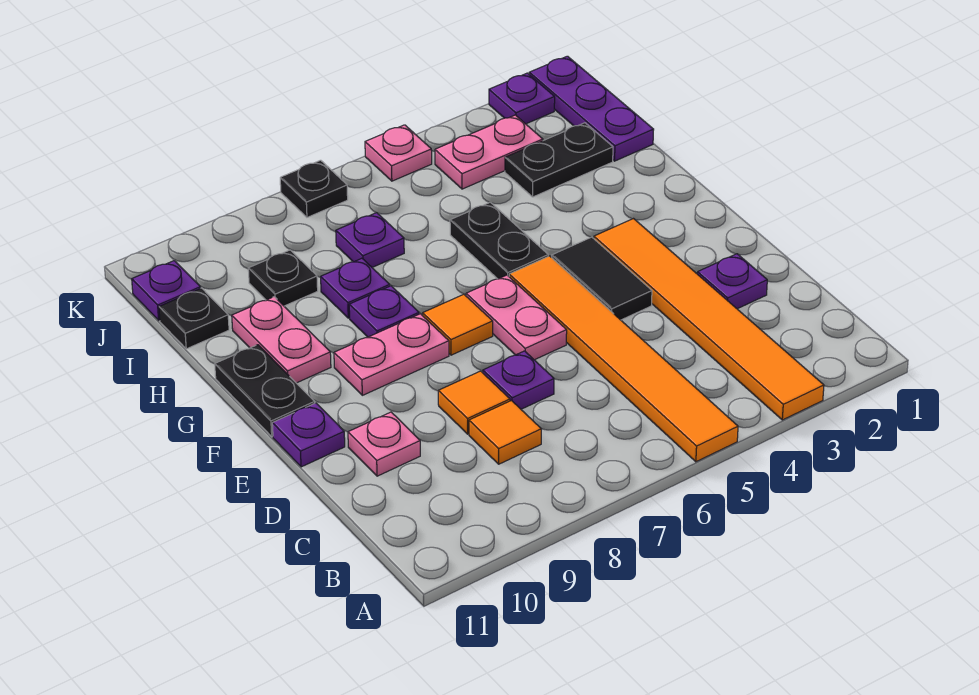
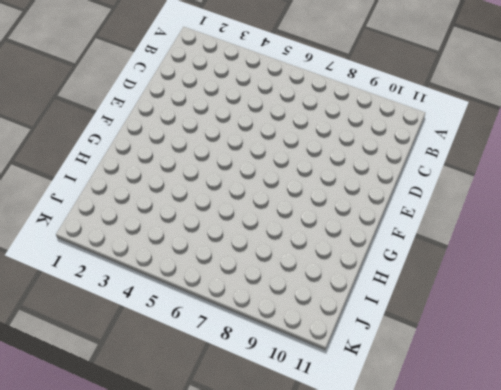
none -> orange 1x6 tile [594,219,824,420]
none -> orange 1x6 tile [509,256,738,462]
none -> orange 1x1 tile [469,401,541,464]

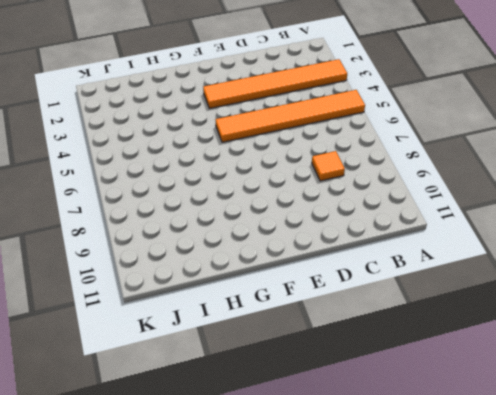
none -> purple 1x1 plate [697,254,767,309]
none -> purple 1x1 plate [483,351,554,409]
none -> orange 1x1 tile [438,371,510,434]

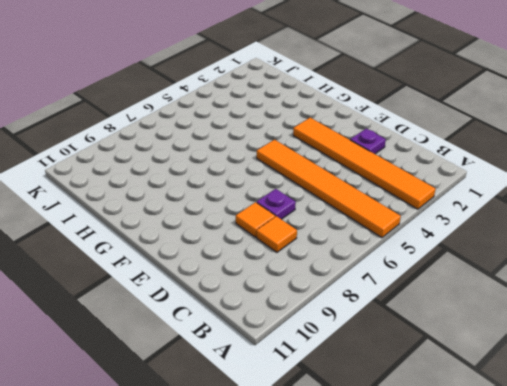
none -> pink 1x1 plate [348,412,420,476]
none -> black 1x2 tile [552,237,652,320]
none -> pink 1x2 plate [466,275,567,360]

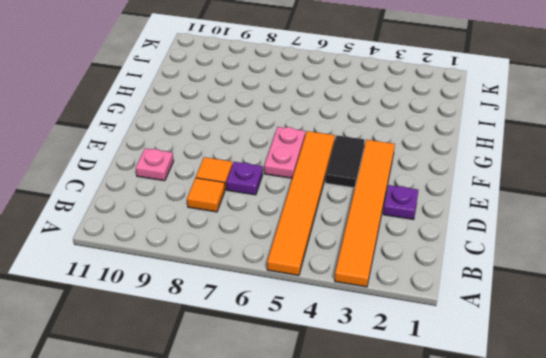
none -> purple 1x1 plate [272,403,345,467]
none -> orange 1x1 tile [423,294,493,355]
none -> pink 1x2 plate [334,314,449,395]

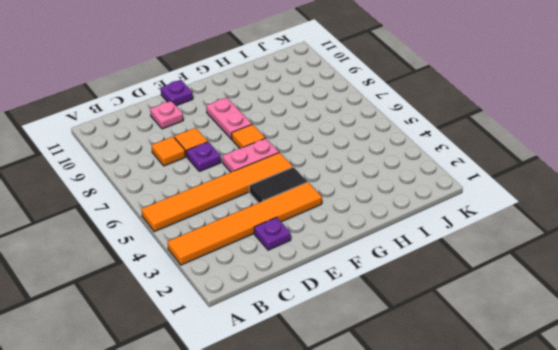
none -> black 1x2 plate [215,345,315,436]
none -> black 1x2 plate [450,202,548,279]
none -> purple 1x1 plate [349,286,419,337]

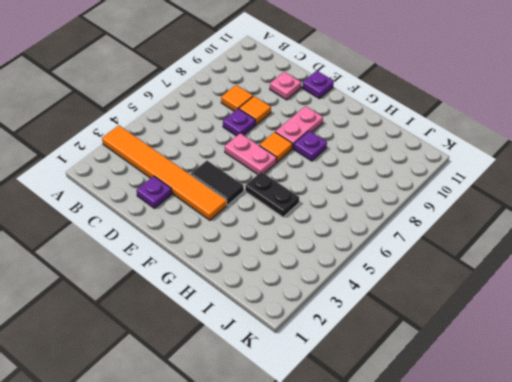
none -> orange 1x6 tile [509,256,738,462]
none -> black 1x2 plate [215,345,315,436]
none -> pink 1x2 plate [232,297,331,383]

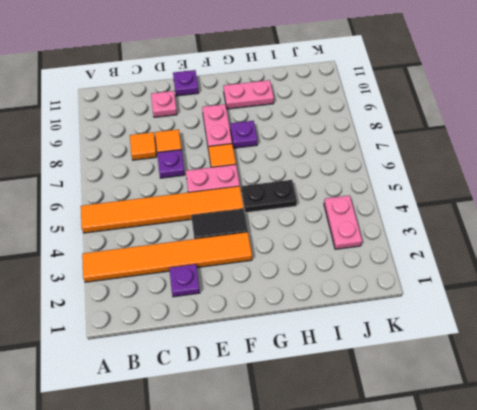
none -> black 1x2 plate [215,345,315,436]
none -> purple 1x1 plate [321,258,390,318]
none -> purple 1x3 plate [529,56,654,161]

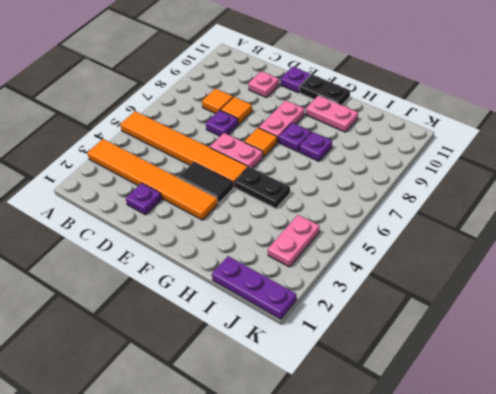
none -> black 1x2 plate [505,123,613,197]
none -> purple 1x1 plate [336,213,404,267]
none -> black 1x1 plate [248,250,318,306]

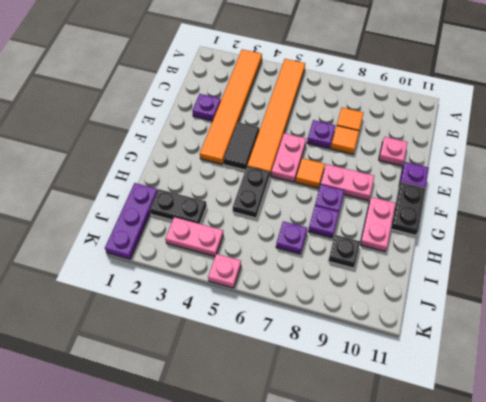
none -> black 1x1 plate [159,288,229,349]
none -> purple 1x1 plate [132,261,200,320]
none -> purple 1x1 plate [489,73,555,124]

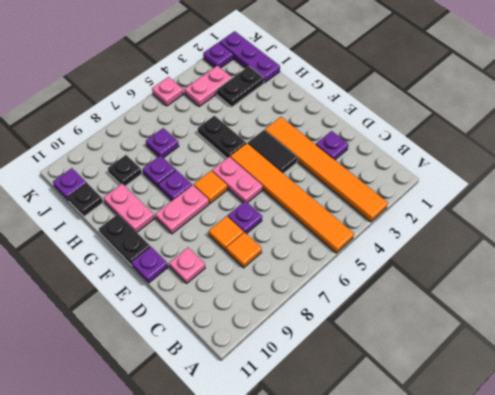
none -> black 1x1 plate [280,160,348,217]

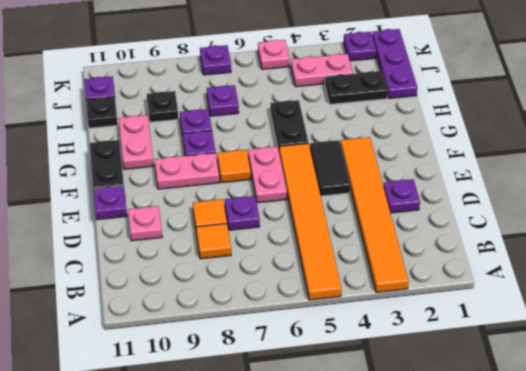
purple 1x1 plate [200,45,231,75] -> black 1x1 plate [280,160,348,217]

